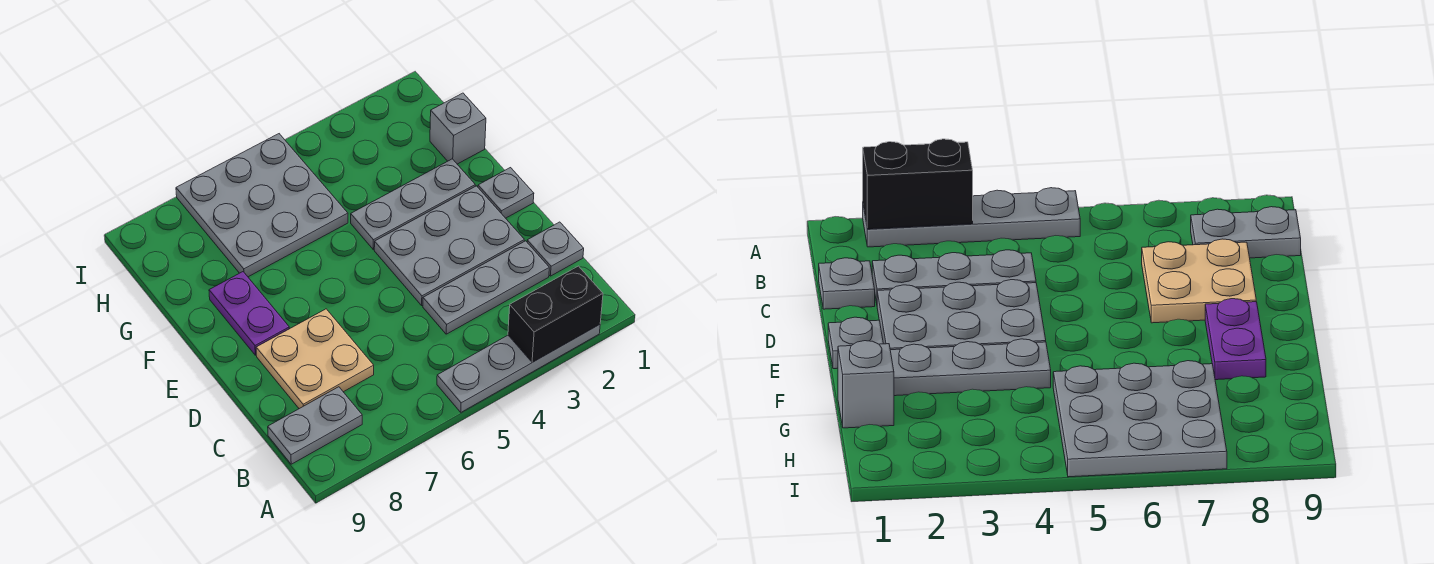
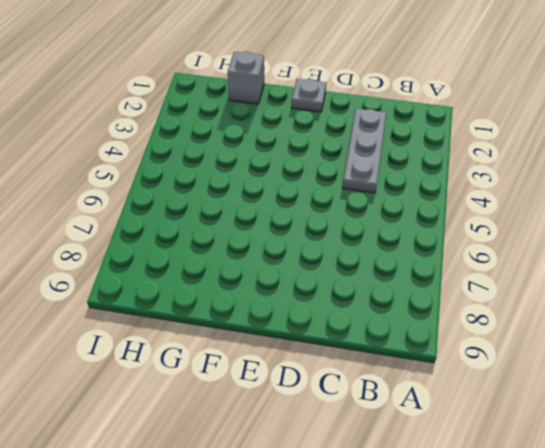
none -> grey 1x4 plate [437,325,600,412]
none -> grey 1x2 plate [268,387,362,464]
none -> grey 1x1 plate [527,222,584,276]

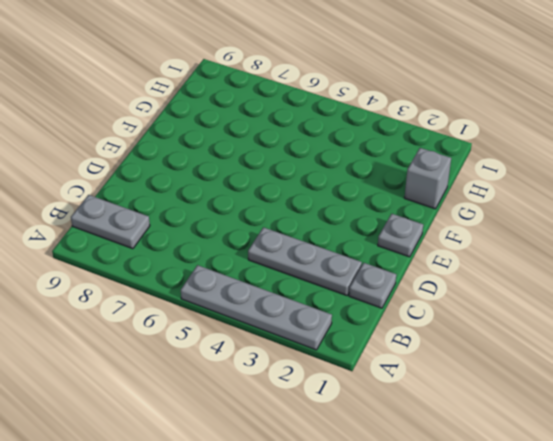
none -> tan 2x2 plate [256,309,374,409]
none -> grey 2x3 plate [374,186,524,305]
none -> purple 1x2 plate [209,272,289,355]

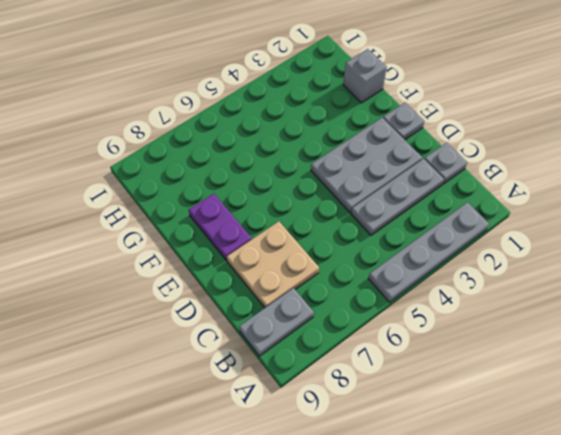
none -> grey 1x3 plate [351,159,475,250]
none -> grey 3x3 plate [176,134,348,277]
none -> black 1x2 brick [508,266,603,362]

